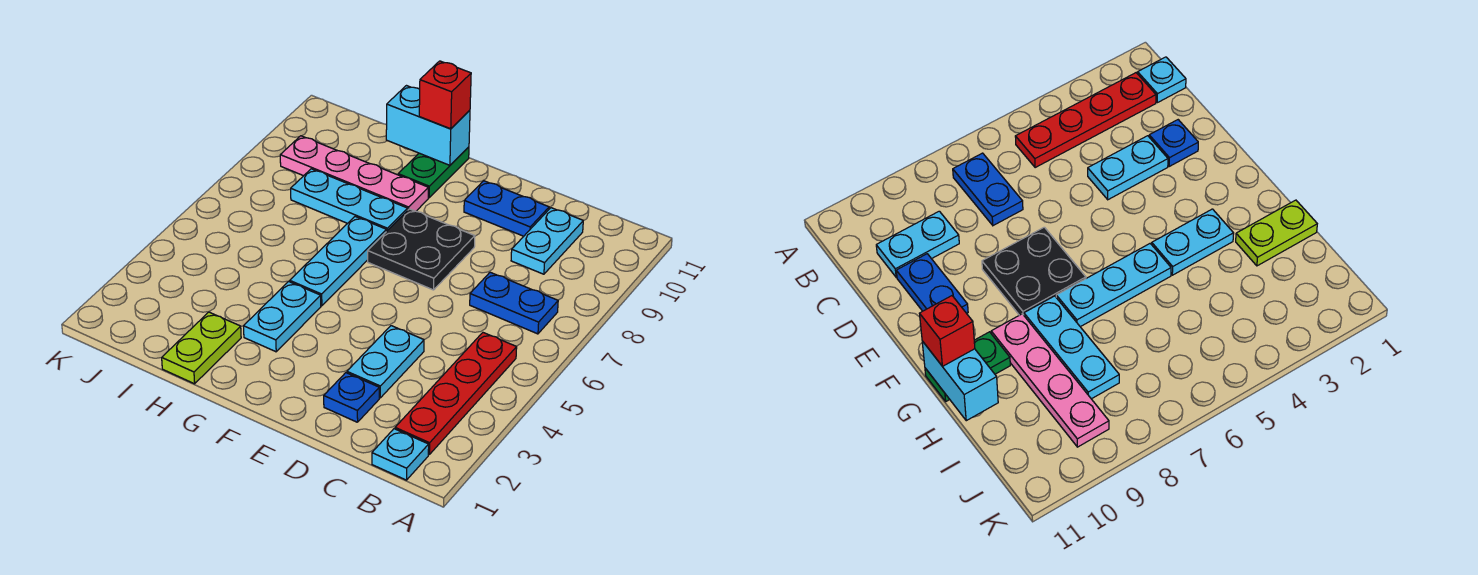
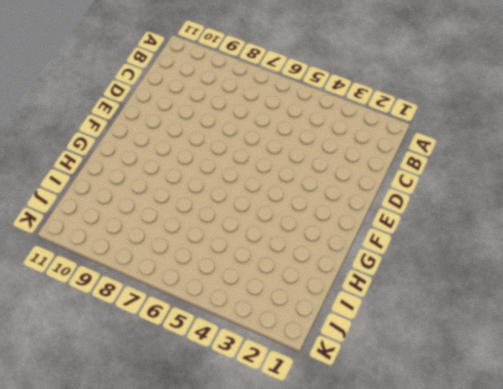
none -> cyan 1x1 plate [372,429,429,480]
none -> red 1x4 plate [395,333,517,454]
none -> blue 1x2 plate [470,272,558,334]

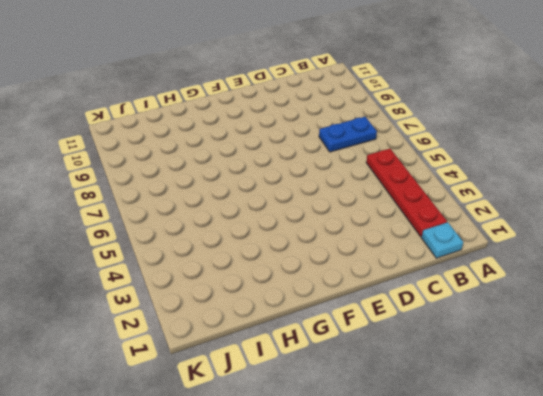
none -> cyan 1x2 plate [511,208,583,274]
none -> blue 1x1 plate [324,373,379,422]
none -> cyan 1x2 plate [347,326,424,398]

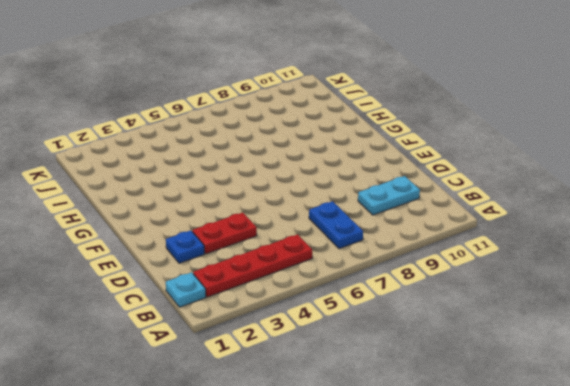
red 1x2 plate [192,213,257,254] -> cyan 1x2 plate [347,326,424,398]
none -> blue 1x2 plate [464,181,549,236]
none -> black 2x2 plate [368,209,475,290]
none -> cyan 1x2 plate [244,282,321,352]

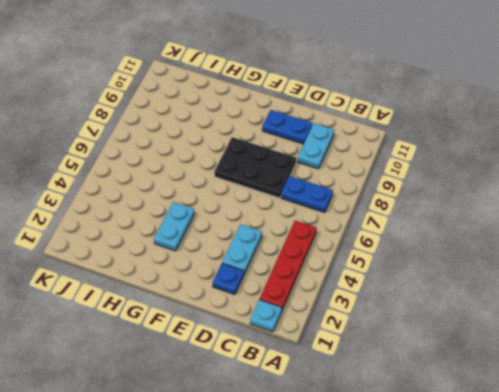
black 2x3 plate [214,137,296,198] -> black 2x2 plate [368,209,475,290]
none -> cyan 1x3 plate [290,217,386,306]
none -> cyan 1x3 plate [291,169,408,232]
none -> pink 1x4 plate [280,136,428,211]

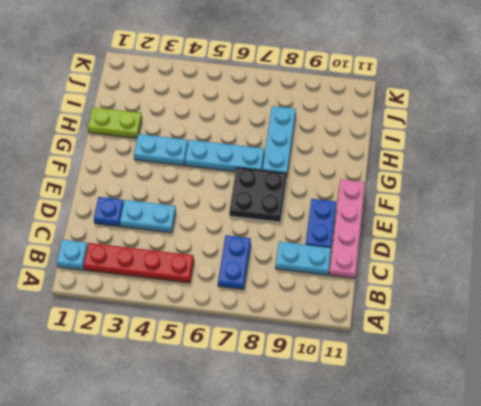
pink 1x4 plate [329,179,365,278] -> pink 1x4 plate moved to [280,136,428,211]
none -> green 1x2 plate [398,147,469,198]
none -> cyan 1x2 brick [386,86,470,165]
none -> red 1x1 brick [419,61,471,129]

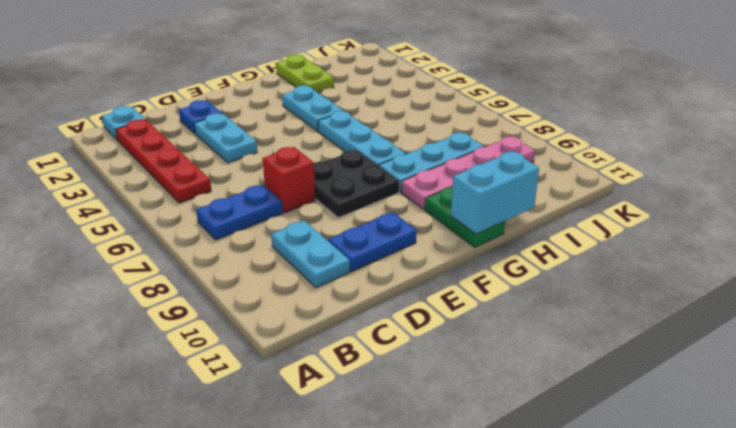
red 1x1 brick [263,147,315,213] -> red 1x1 brick moved to [419,61,471,129]

